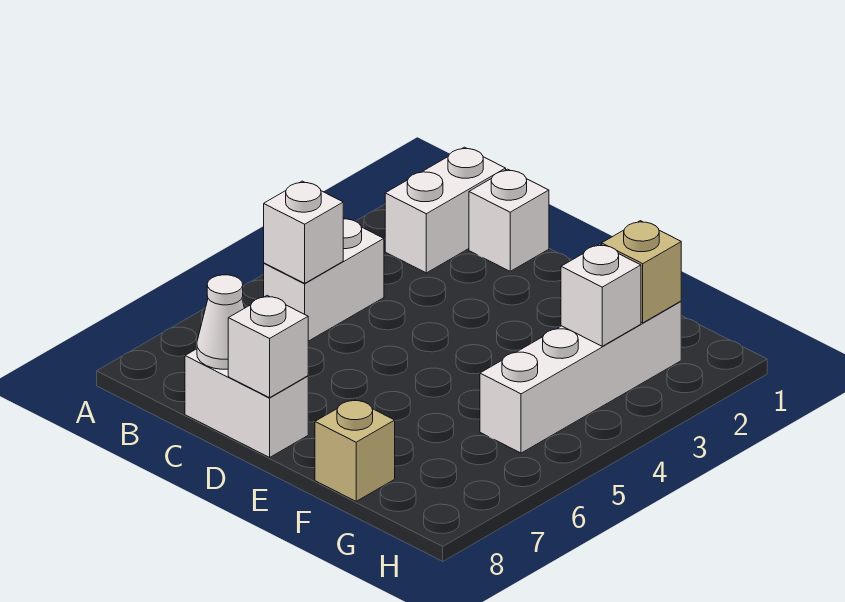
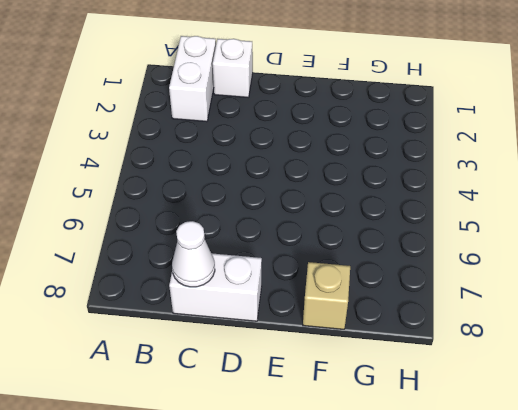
none -> white 1x2 brick [264,218,384,341]
none -> white 1x4 brick [480,301,681,453]

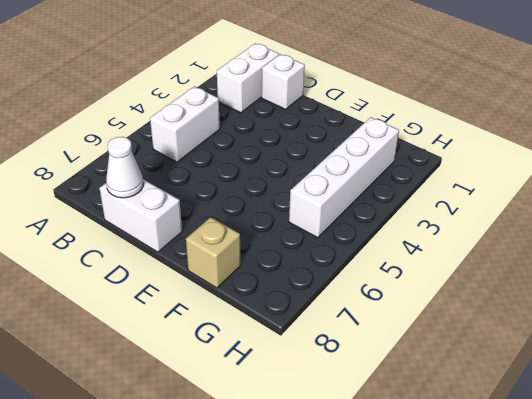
none -> white 1x1 brick [264,181,343,283]
none -> white 1x1 brick [228,296,308,398]

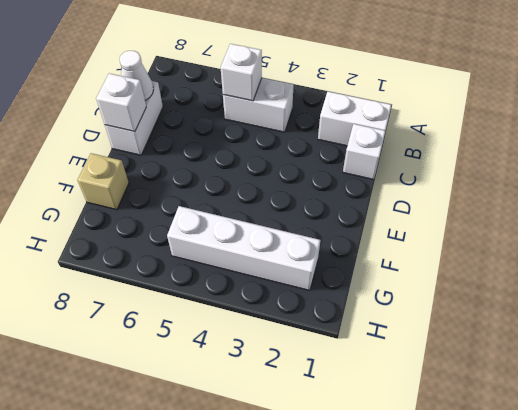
none -> tan 1x1 brick [602,221,681,323]
none -> white 1x1 brick [561,244,641,346]

